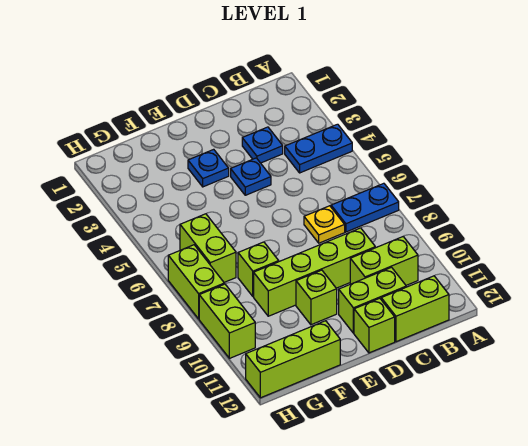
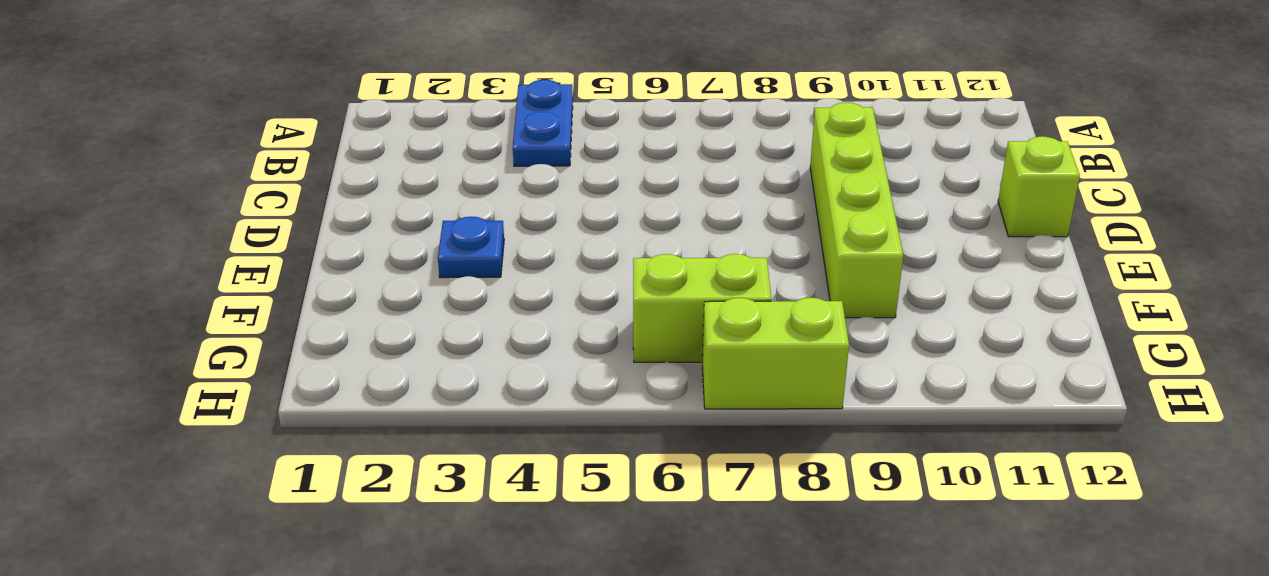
none -> blue 1x2 plate [331,183,399,232]
none -> lime 1x2 brick [350,237,418,285]
none -> lime 1x2 brick [381,276,449,342]

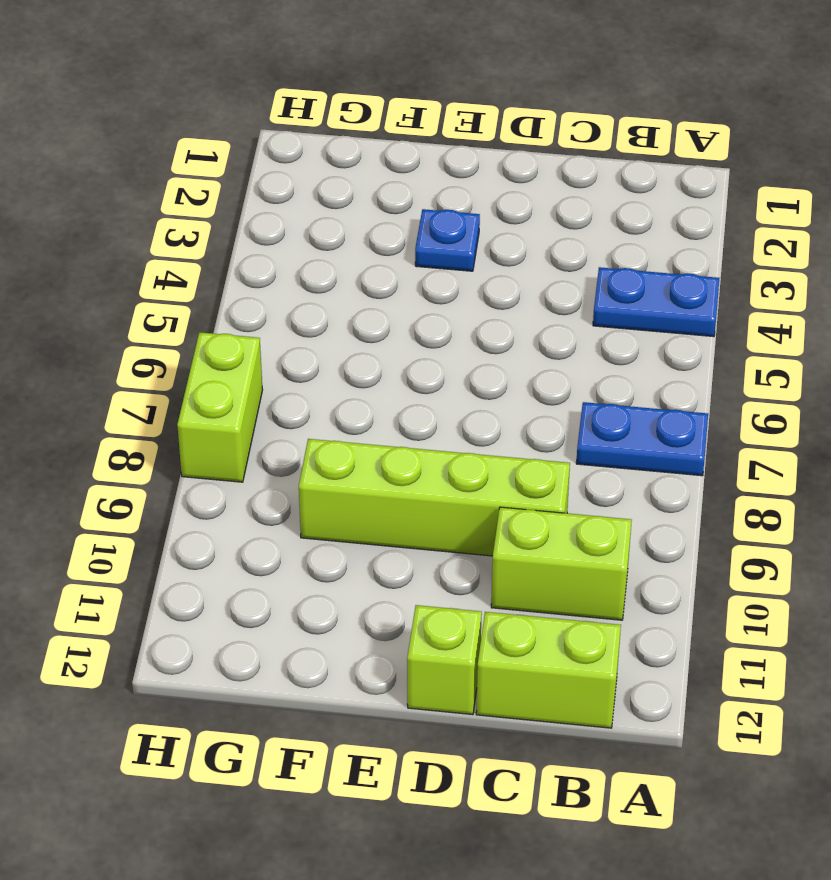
none -> blue 1x1 plate [242,127,283,163]
none -> yellow 1x1 plate [304,206,345,243]
none -> lime 1x2 brick [339,267,406,333]

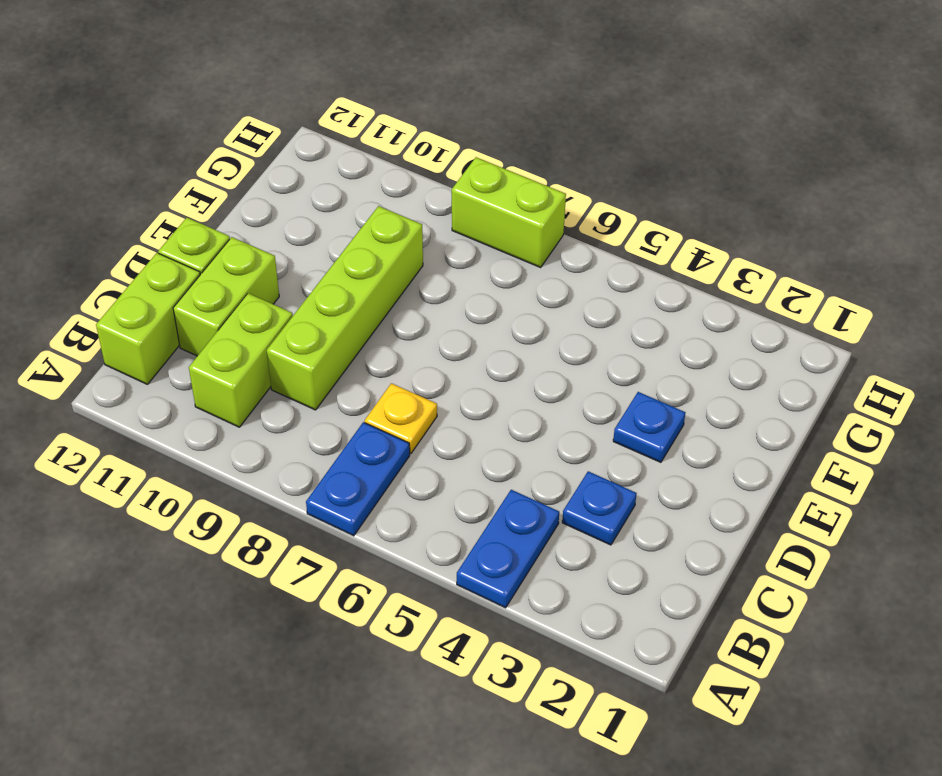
none -> blue 1x1 plate [231,158,271,195]
none -> lime 1x1 brick [296,270,337,325]
none -> lime 1x1 brick [238,242,279,296]

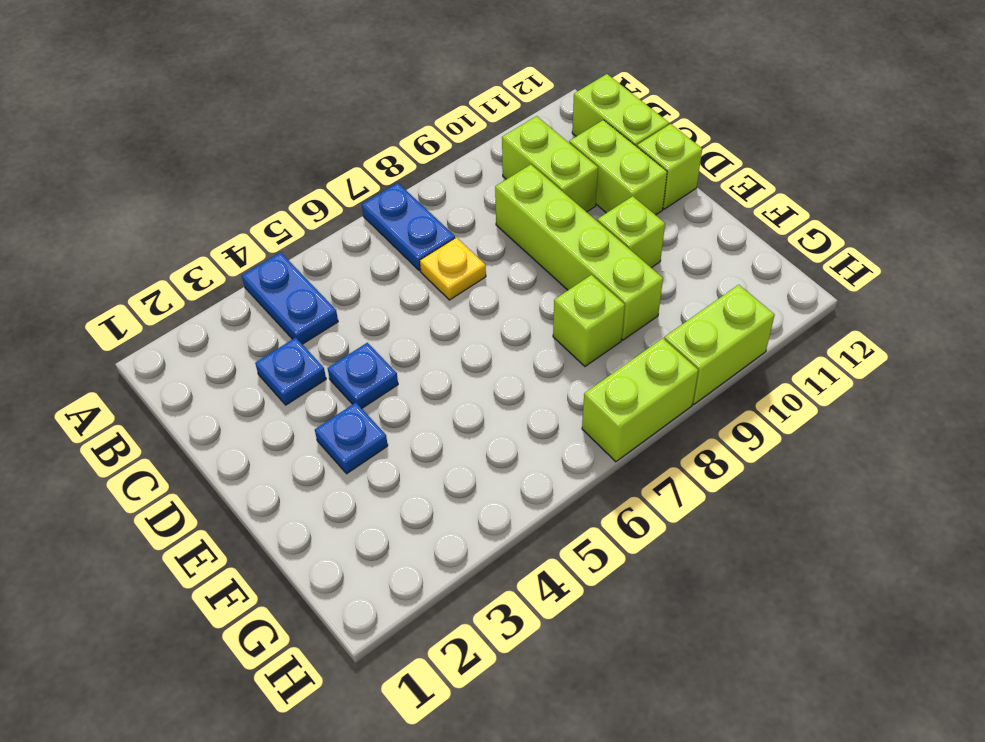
none -> lime 1x3 brick [246,321,340,398]
none -> lime 1x2 brick [180,214,236,282]

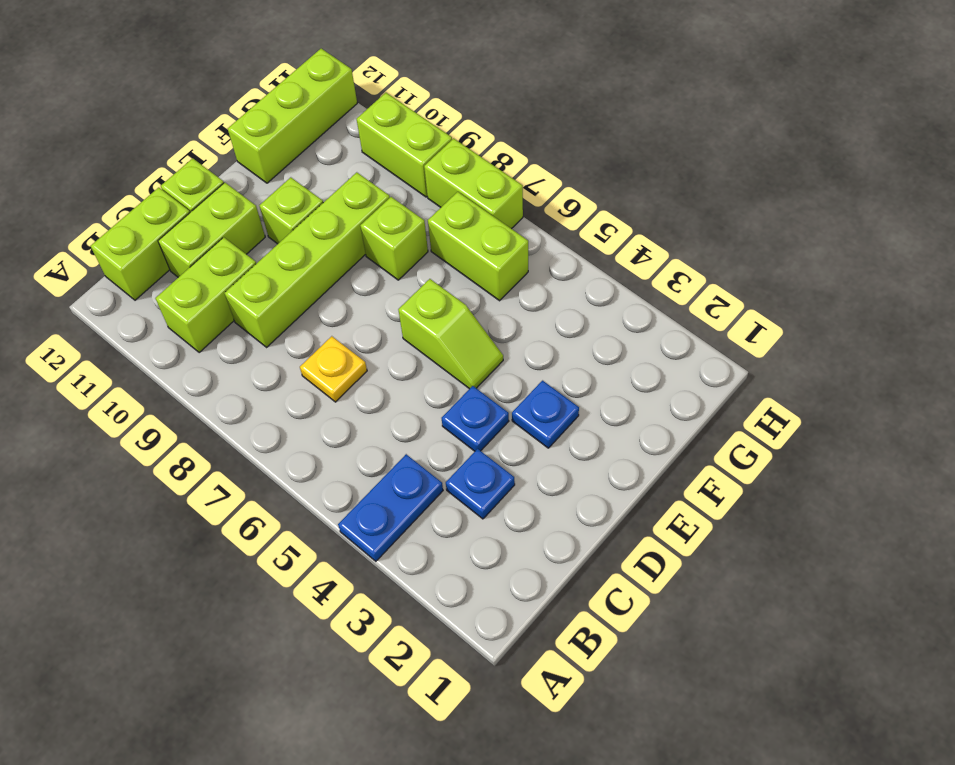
lime 1x2 slope [398,279,503,389] -> none
none -> blue 1x2 plate [331,183,399,232]

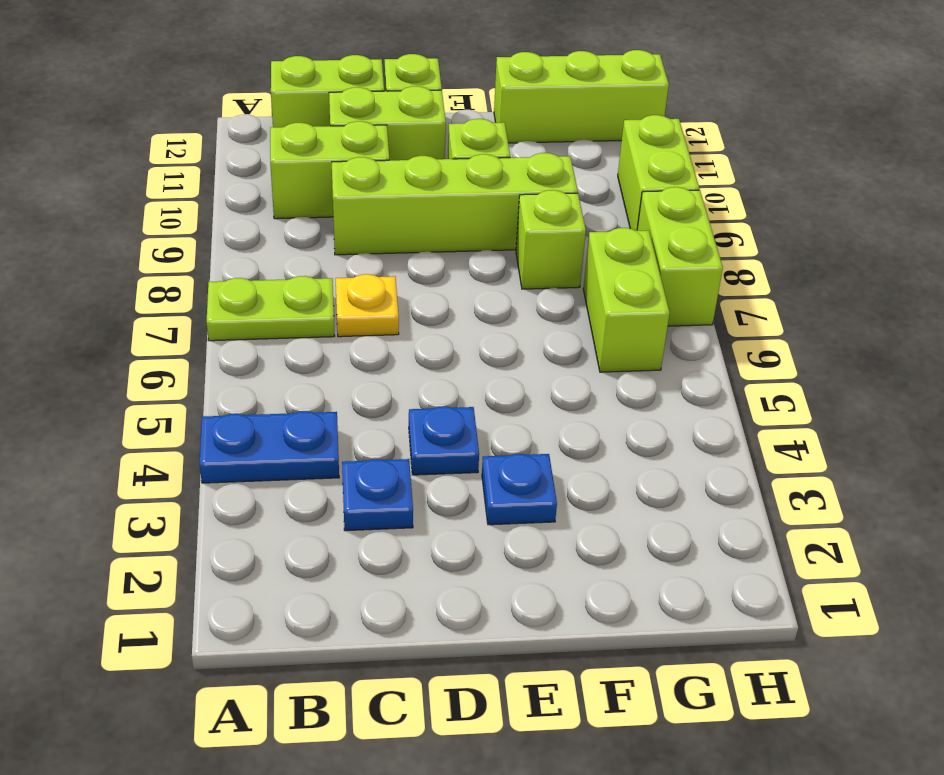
lime 1x2 plate [206,276,334,341] -> blue 1x2 plate [331,183,399,232]

